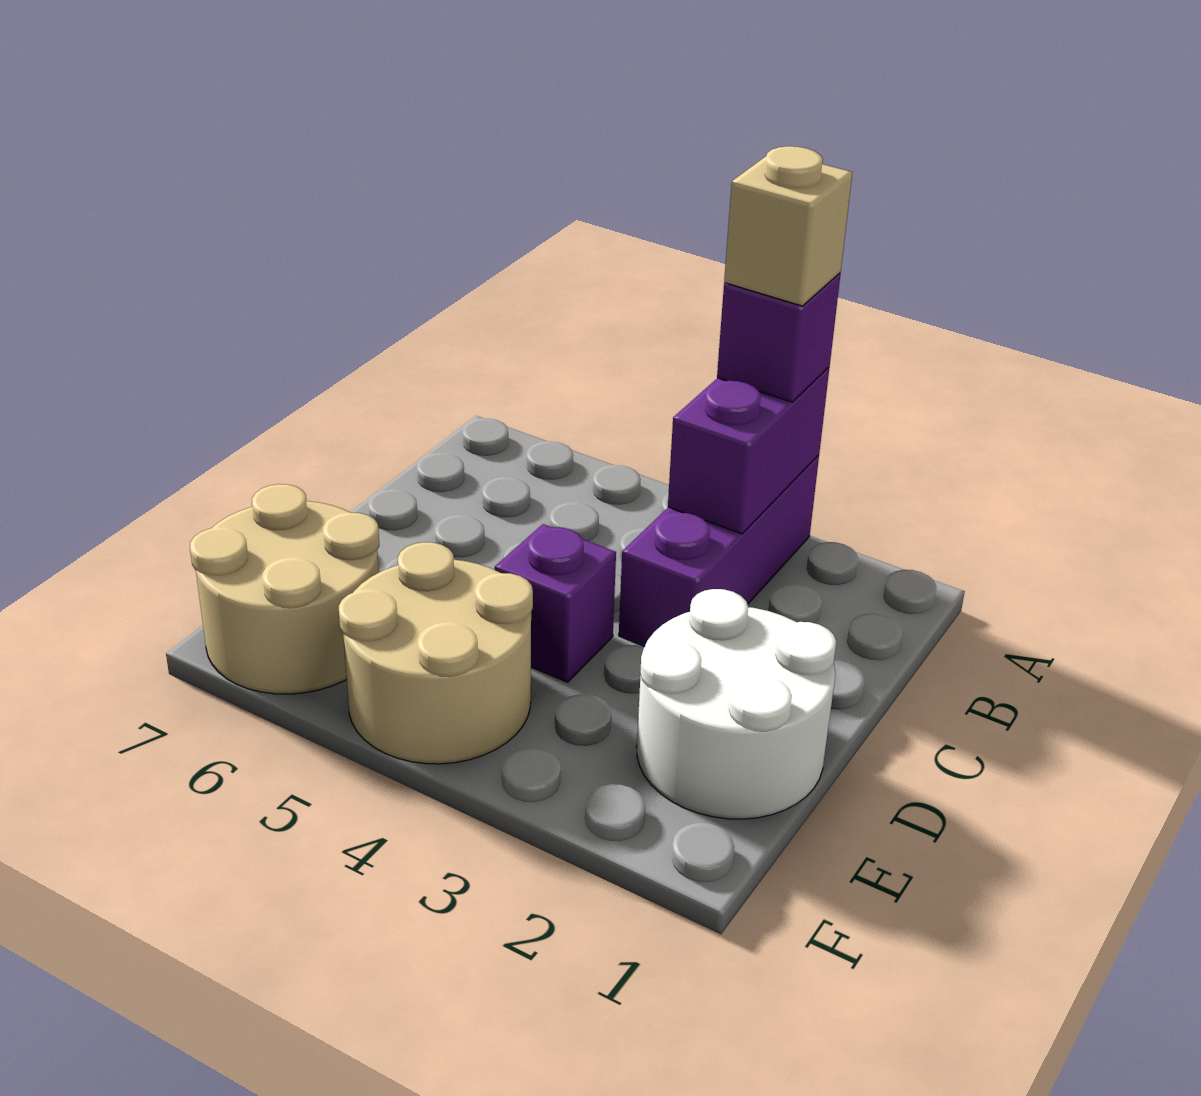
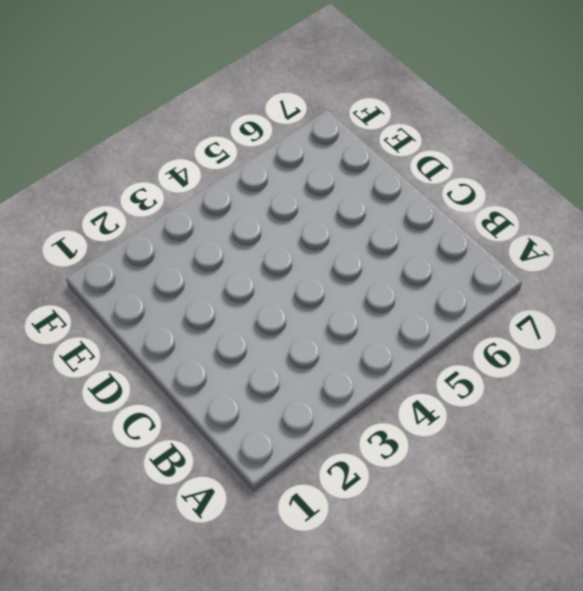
none -> purple 1x3 brick [619,455,819,646]
none -> white 2x2 round brick [637,589,836,819]

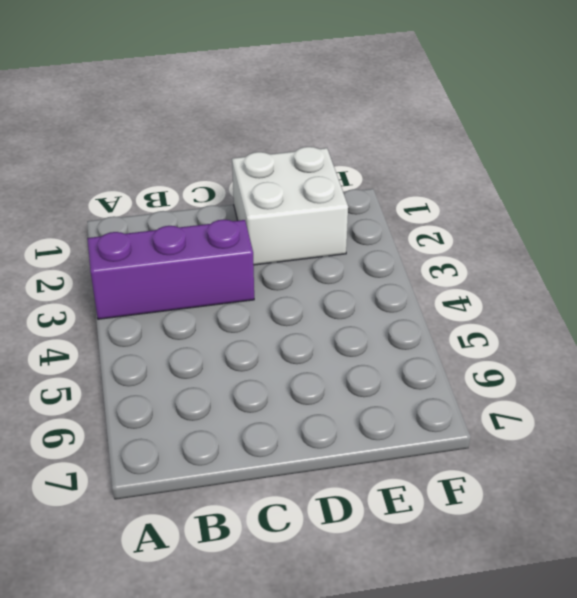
white 2x2 brick [232,147,348,265] -> white 2x2 round brick [637,589,836,819]
none -> purple 1x1 brick [495,524,616,682]
none -> tan 2x2 round brick [339,542,533,764]

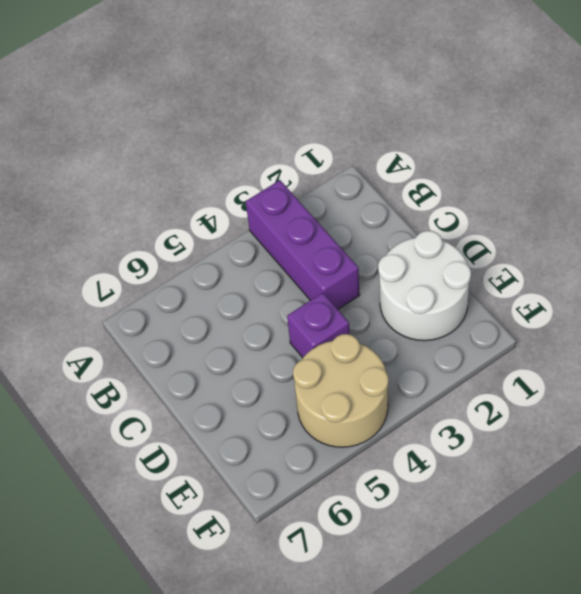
none -> tan 2x2 round brick [190,484,379,694]
none -> purple 1x2 brick [668,367,829,534]

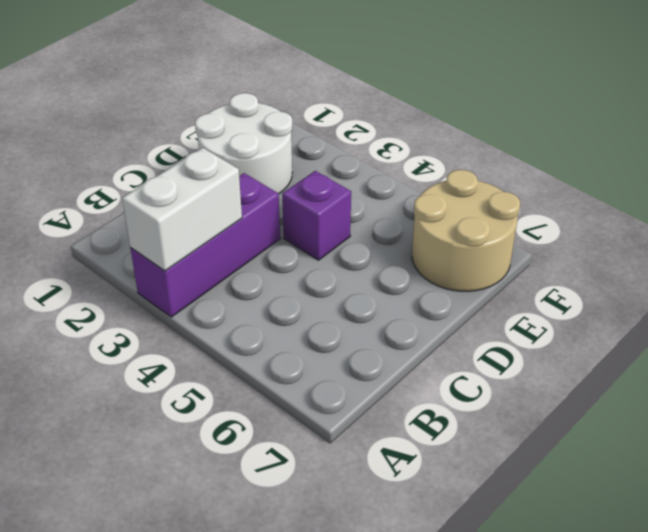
white 1x2 brick [122,148,242,271] -> purple 1x2 brick [668,367,829,534]
none -> tan 2x2 round brick [339,542,533,764]
none -> purple 1x1 brick [717,273,841,402]

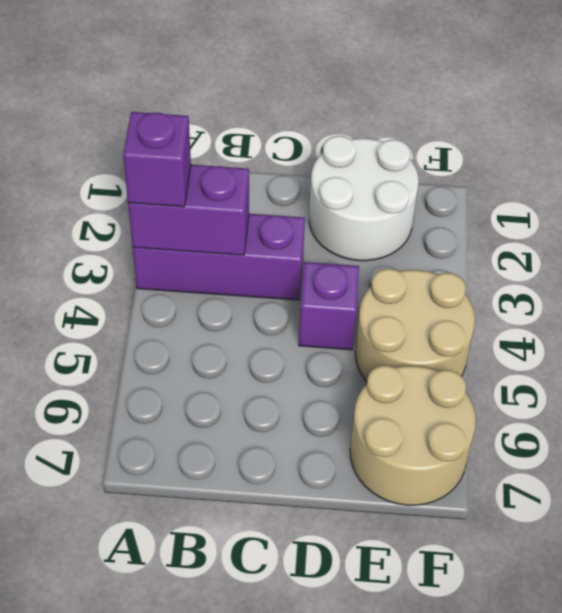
none -> tan 1x1 brick [724,146,853,306]

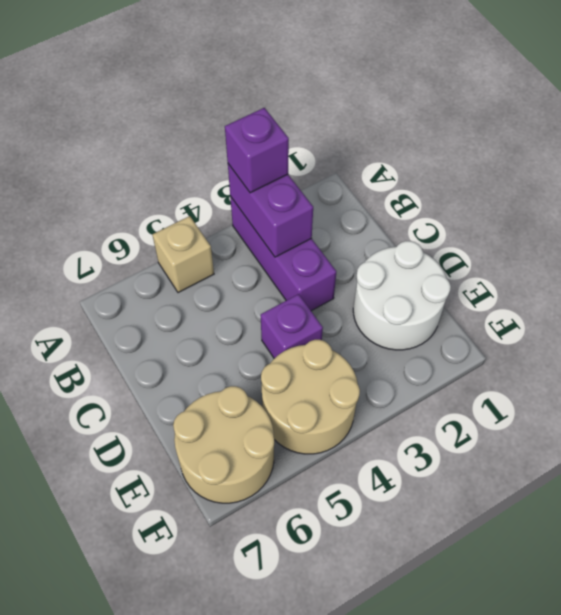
tan 1x1 brick [152,216,214,293] -> tan 1x1 brick moved to [724,146,853,306]

